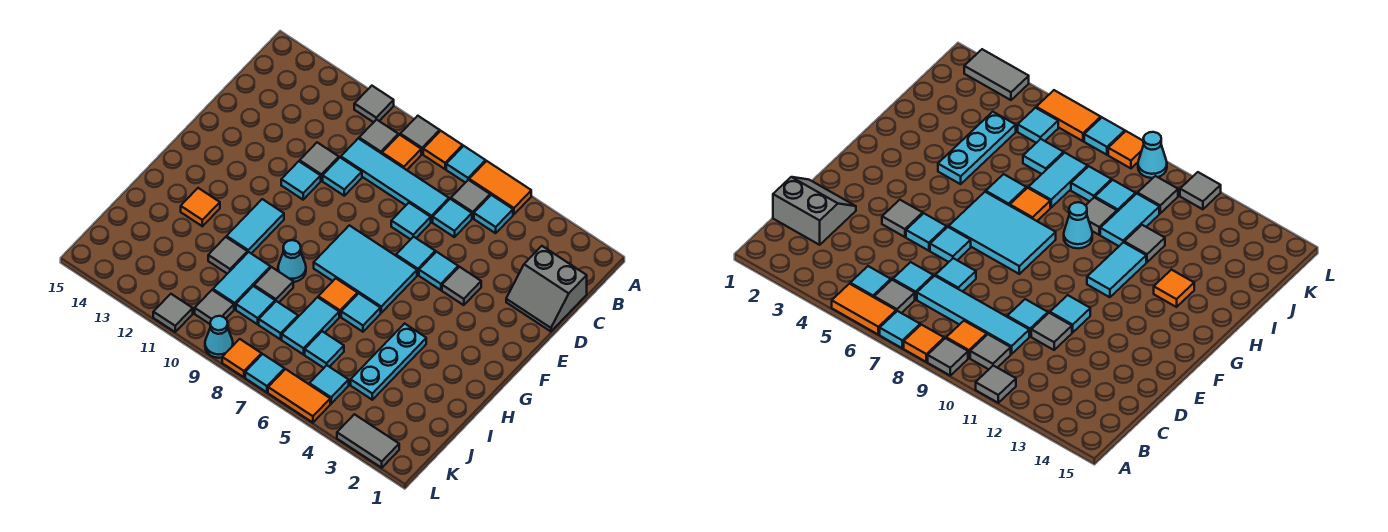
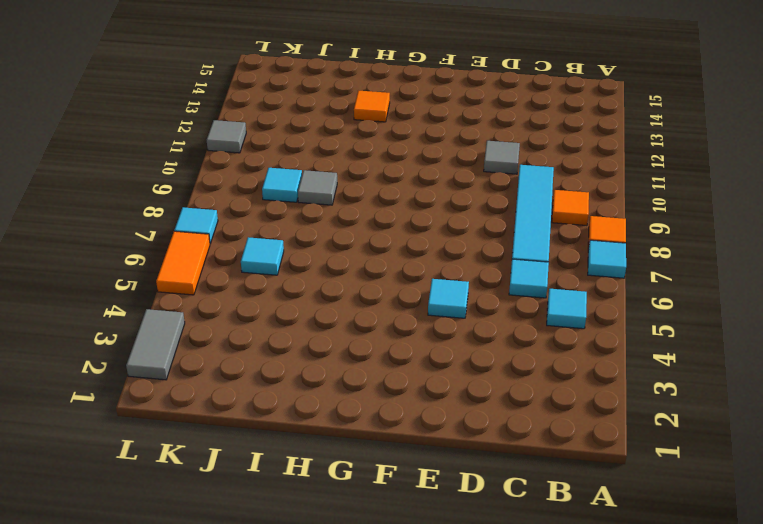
none -> orange 1x2 tile [469,161,531,214]
none -> grey 1x1 tile [400,116,440,154]
none -> grey 1x1 tile [354,86,394,122]
none -> grey 1x1 tile [451,180,490,218]

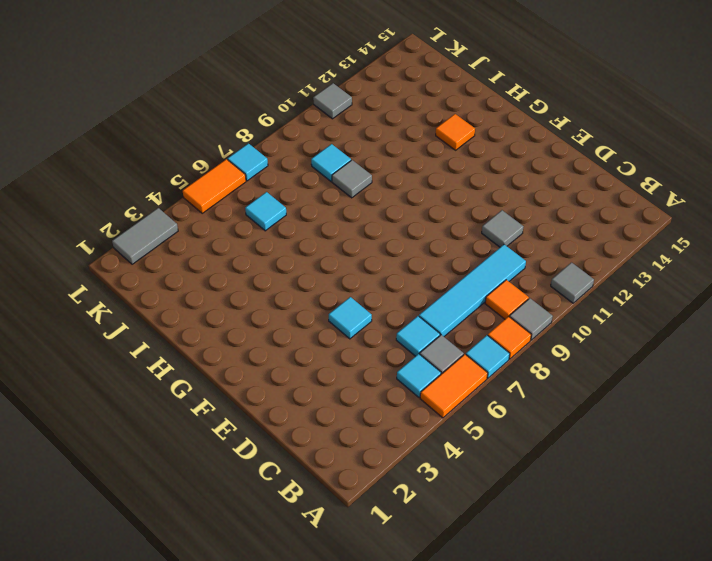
none -> grey 1x1 tile [359,119,398,154]
none -> grey 2x2 slope [506,246,587,331]
none -> cyan 1x1 tile [391,203,431,239]
none -> cyan 1x1 tile [323,158,362,196]

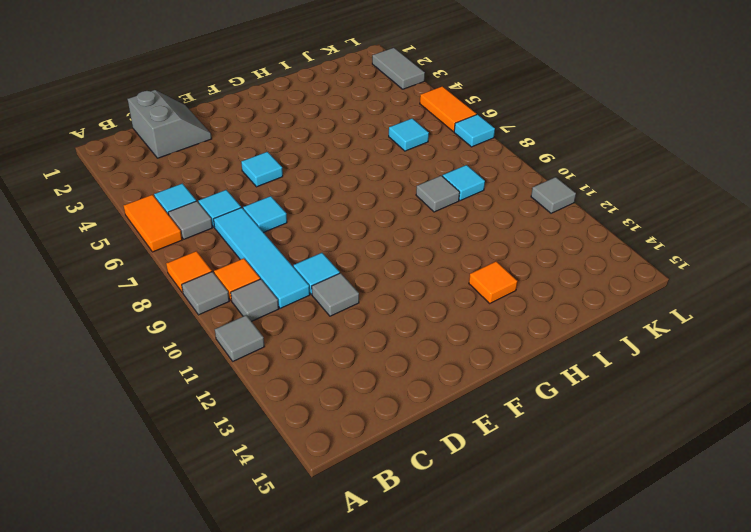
none -> cyan 1x1 tile [446,146,486,183]
none -> grey 1x1 tile [442,267,481,305]
none -> cyan 1x1 tile [396,236,435,275]
none -> cyan 1x1 tile [281,161,321,200]

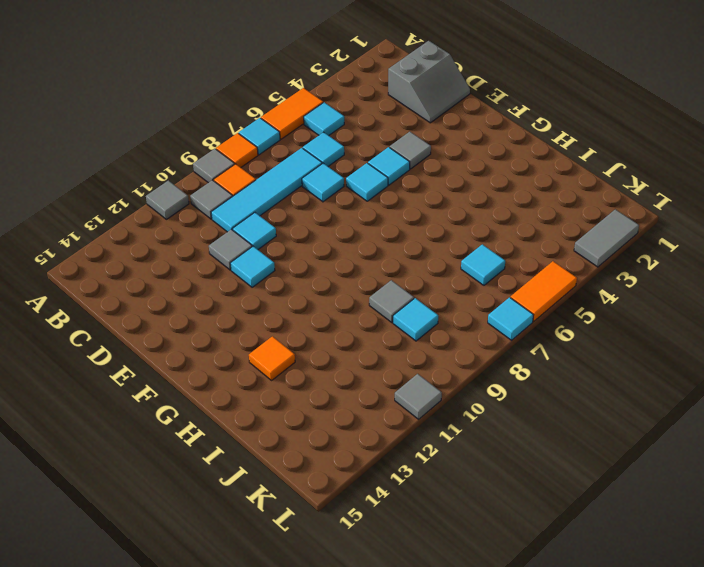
none -> grey 1x1 tile [451,180,490,218]
none -> cyan 2x3 tile [314,225,417,313]
none -> cyan 1x2 tile [227,199,284,253]
none -> cyan 1x3 plate [351,324,426,400]

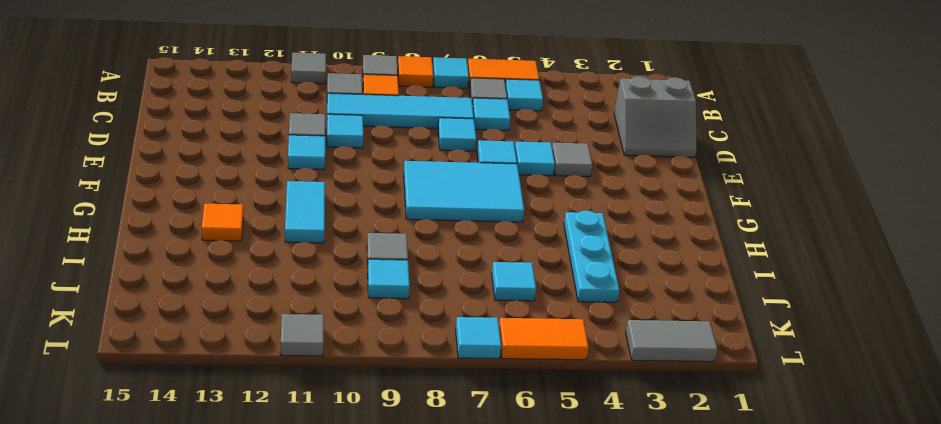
none -> cyan 1x1 tile [341,293,381,332]
none -> orange 1x1 tile [318,278,358,317]
none -> cyan 1x1 cone [278,240,306,282]
none -> cyan 1x2 tile [282,297,339,355]

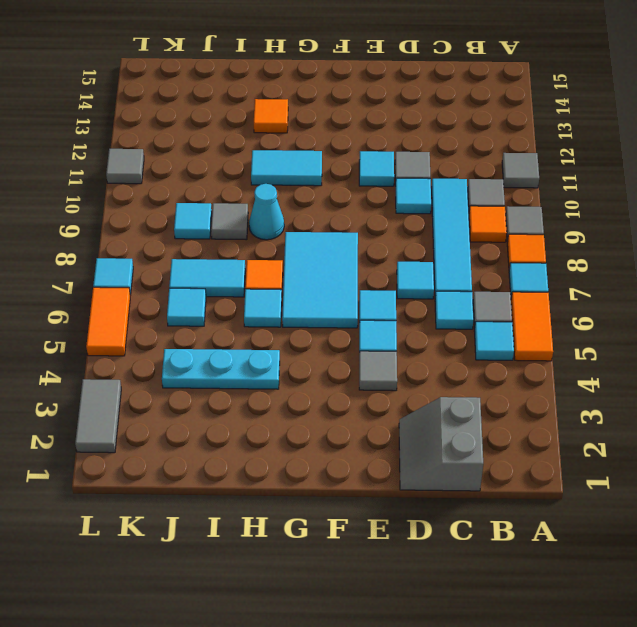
none -> cyan 1x2 tile [213,252,270,309]
none -> grey 1x1 tile [208,237,248,274]
none -> cyan 1x1 tile [259,301,298,339]
none -> cyan 1x1 tile [309,365,349,404]

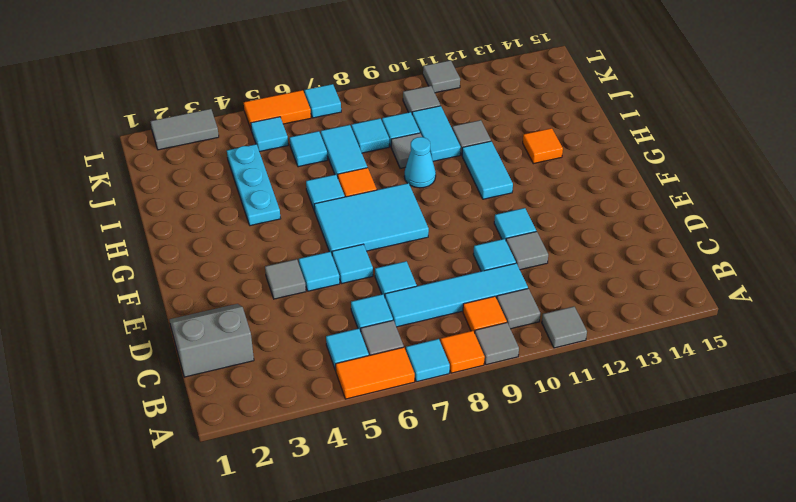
none -> orange 1x1 tile [222,339,262,377]
none -> cyan 1x1 cone [205,316,233,358]

